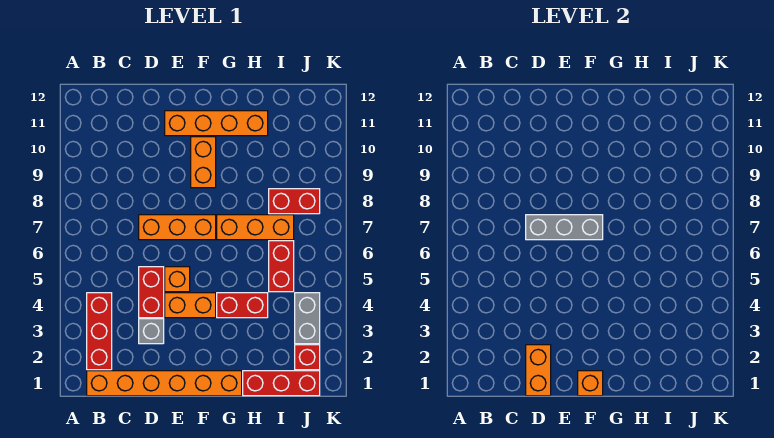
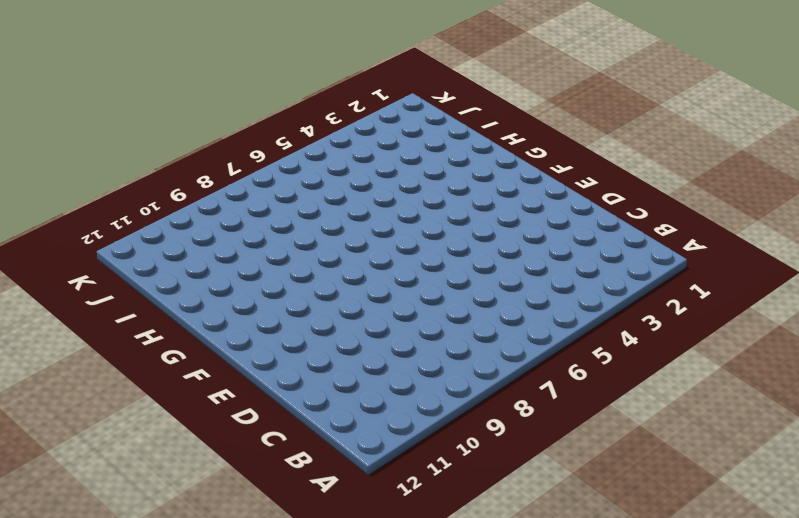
none -> orange 1x6 brick [87,371,242,396]
none -> red 1x3 brick [87,293,112,370]
none -> grey 1x1 brick [139,319,164,344]

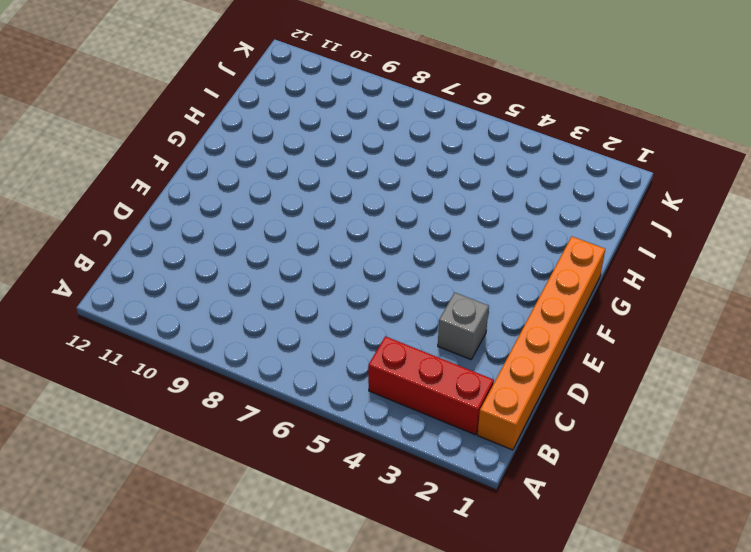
none -> red 1x2 brick [139,267,164,318]
none -> orange 1x3 brick [139,215,216,240]
none -> orange 1x2 brick [165,293,216,318]

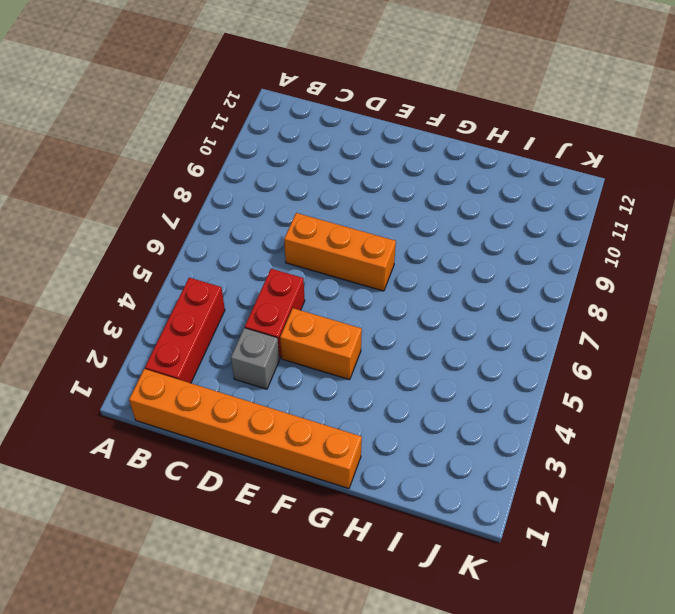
none -> orange 1x1 brick [165,267,190,292]
none -> orange 1x4 brick [165,111,268,136]
none -> orange 1x2 brick [191,137,216,188]

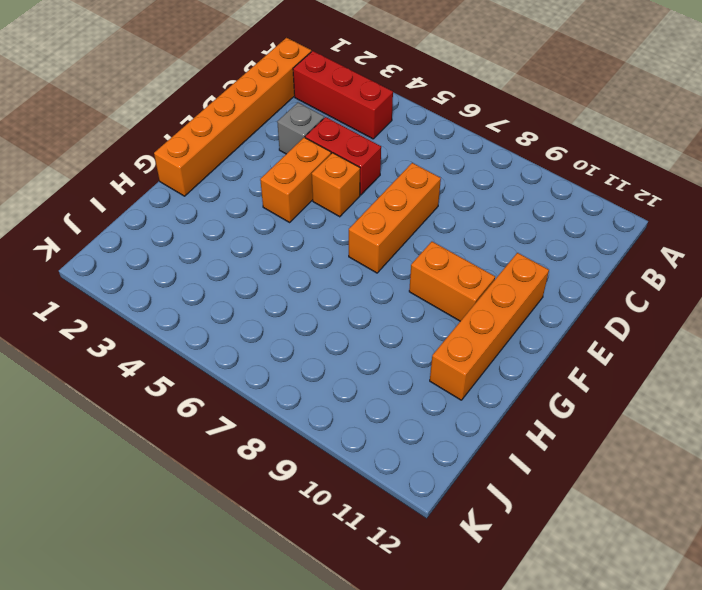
none -> red 1x2 brick [217,293,268,318]
none -> orange 1x3 brick [217,215,294,240]
none -> red 1x3 brick [243,371,320,396]

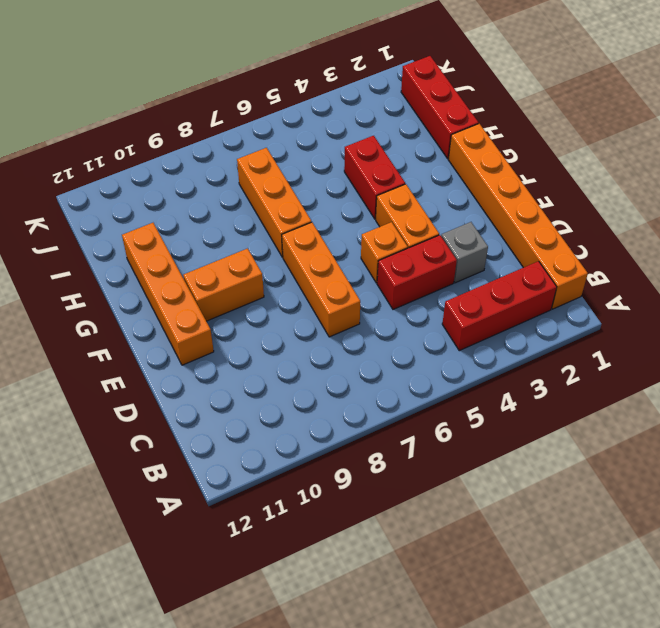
none -> red 1x2 brick [269,241,294,292]
none -> red 1x2 brick [269,189,320,214]
none -> red 1x1 brick [295,345,320,370]

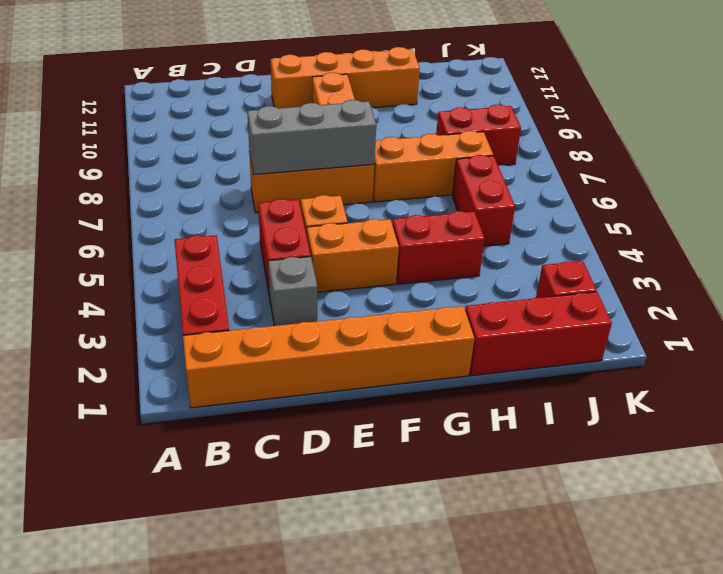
none -> grey 1x2 brick [295,293,320,344]
none -> orange 1x2 brick [526,345,551,396]
none -> orange 1x1 brick [578,371,603,396]

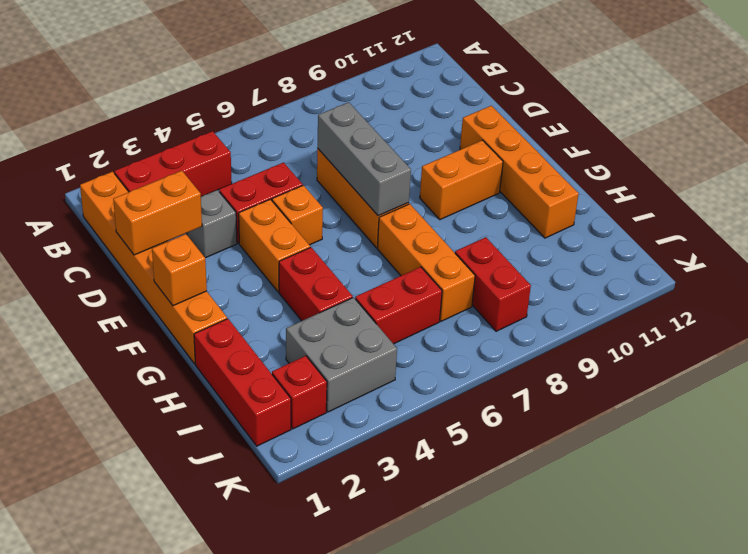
grey 2x2 brick [286,297,397,412] -> grey 1x2 brick [295,293,320,344]

